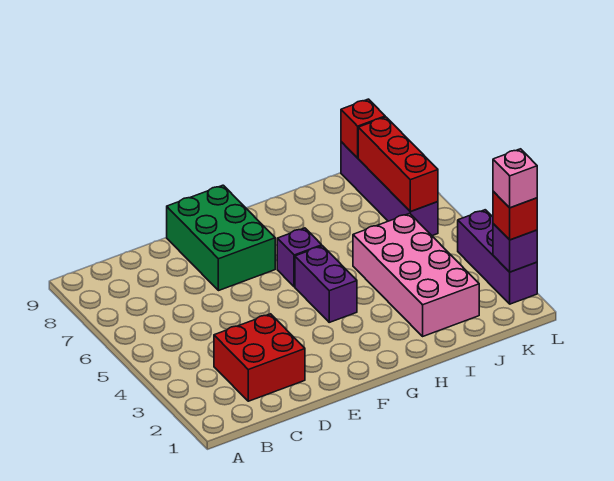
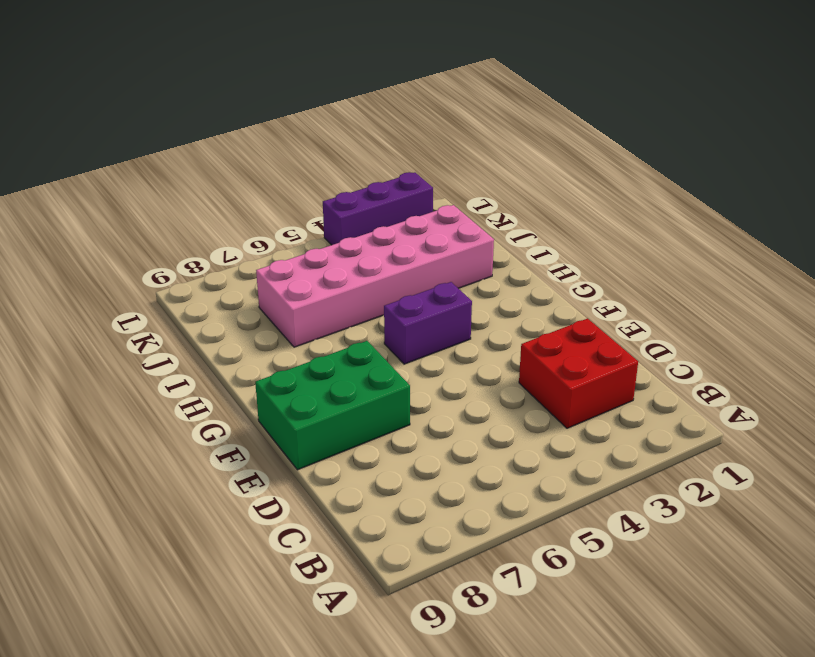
pink 2x6 brick [256,205,494,347] -> pink 2x4 brick [353,213,479,336]
none -> purple 1x1 brick [277,228,322,287]
none -> purple 1x4 brick [341,142,438,236]
none -> red 1x3 brick [358,117,438,212]

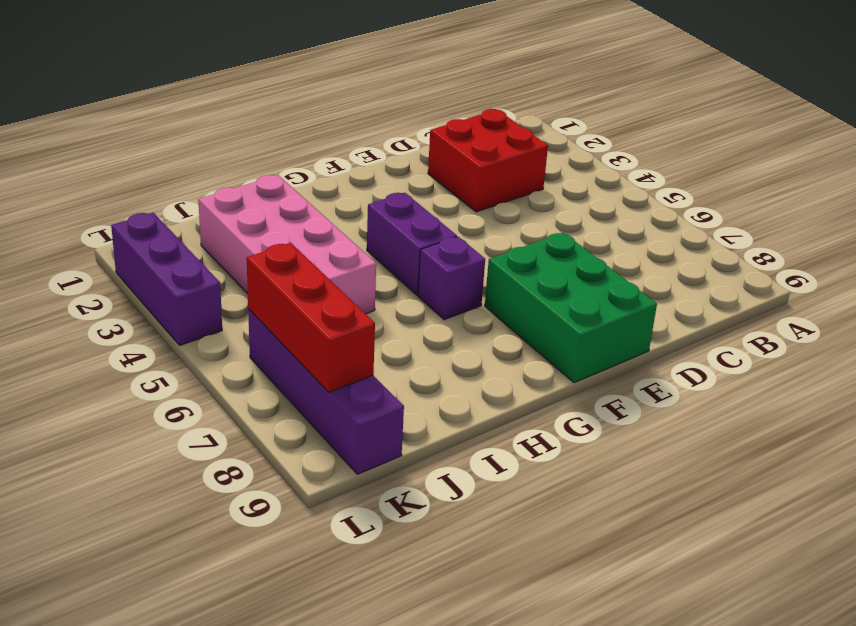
none -> red 1x1 brick [341,99,385,158]
none -> purple 1x1 brick [493,224,537,272]
none -> red 1x1 brick [493,191,537,240]

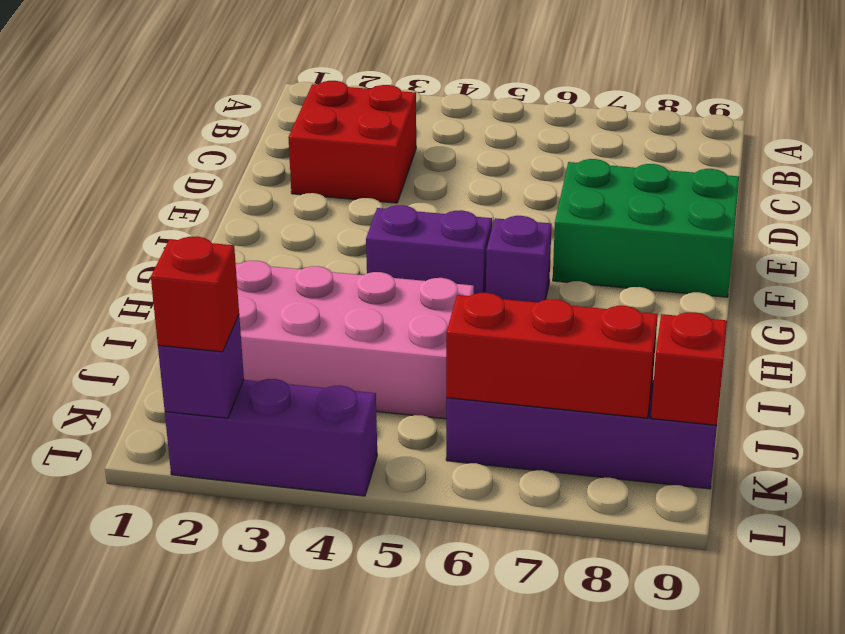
none -> pink 1x1 brick [493,149,537,208]

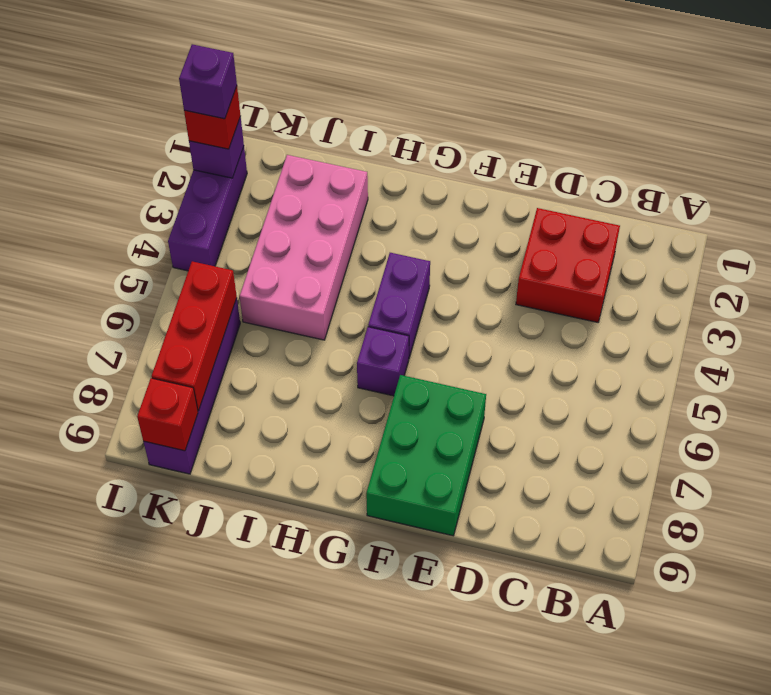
purple 1x1 brick [179,44,237,119] -> pink 1x1 brick [493,149,537,208]

